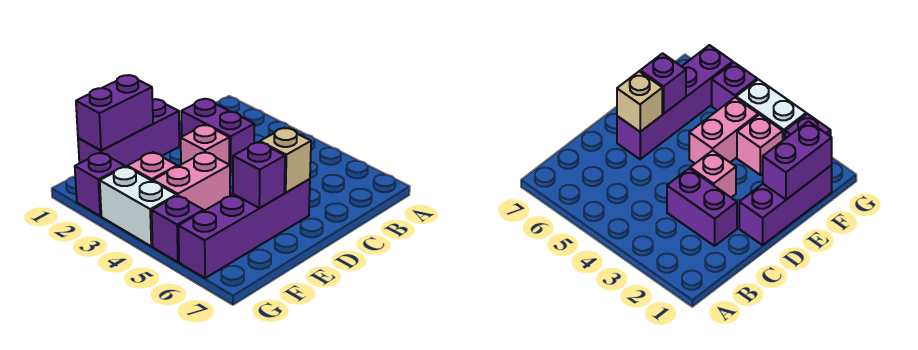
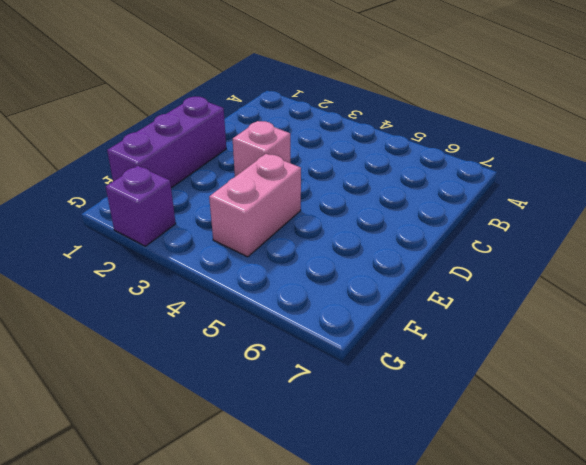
none -> purple 1x2 brick [181,99,254,172]
none -> purple 1x4 brick [178,179,310,278]
none -> pink 1x1 brick [127,152,177,181]

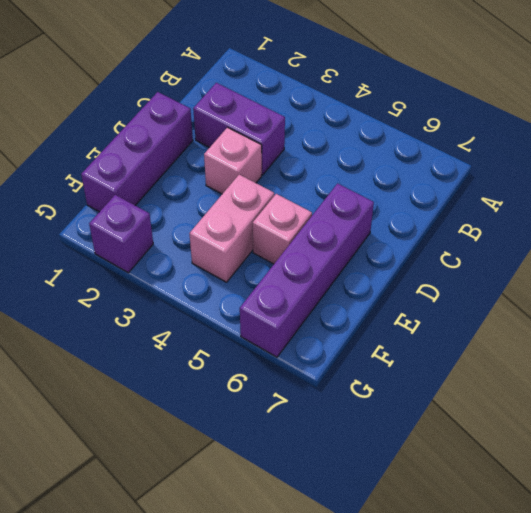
pink 1x1 brick [253,194,312,264] -> pink 1x1 brick moved to [127,152,177,181]
none -> white 1x2 brick [100,167,177,246]
none -> purple 1x1 brick [152,196,204,262]
none -> tan 1x1 brick [260,128,311,193]

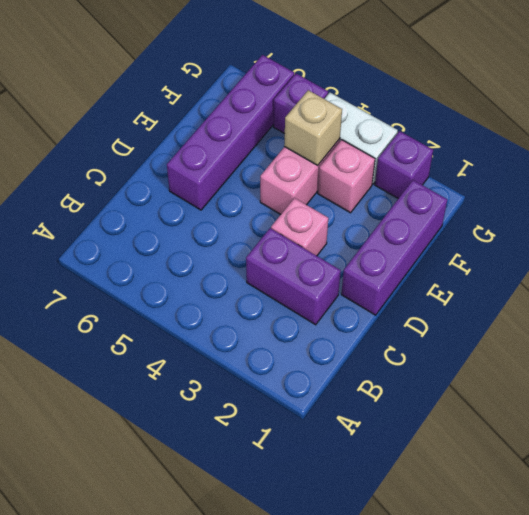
tan 1x1 brick [284,90,342,166] -> tan 1x1 brick moved to [260,128,311,193]
none -> purple 1x2 brick [76,75,153,150]
none -> purple 1x1 brick [233,142,285,208]

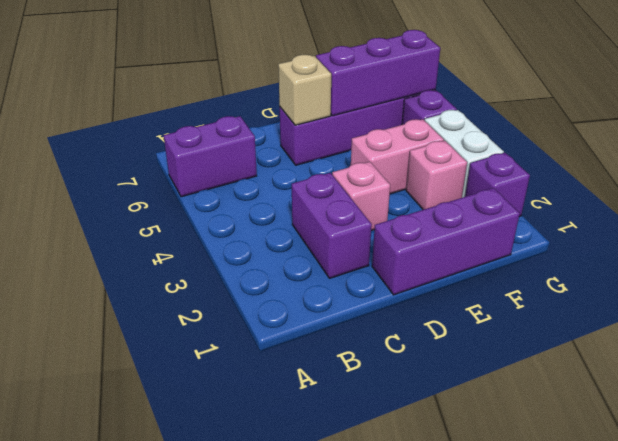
purple 1x2 brick [164,116,257,197] -> purple 1x2 brick moved to [76,75,153,150]
purple 1x3 brick [316,30,440,116] -> purple 1x1 brick [233,142,285,208]

